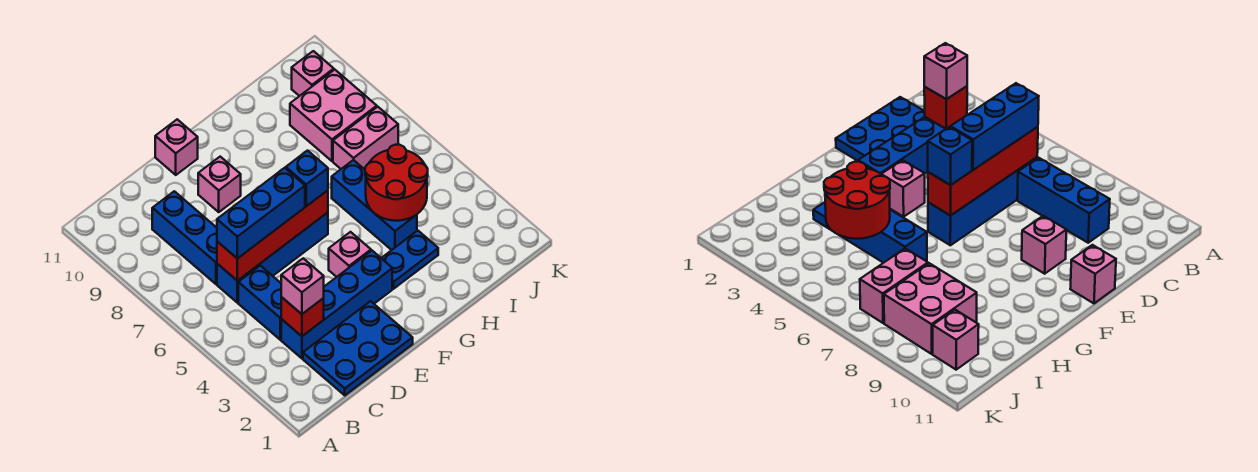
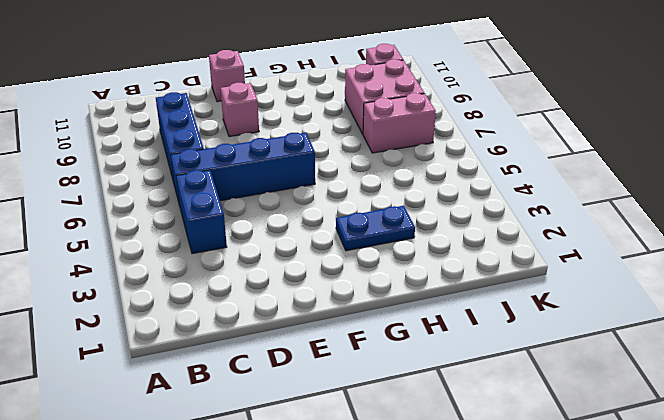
none -> blue 2x3 plate [303,301,413,395]
none -> blue 1x4 brick [281,251,392,358]
none -> pink 1x1 brick [329,232,371,277]

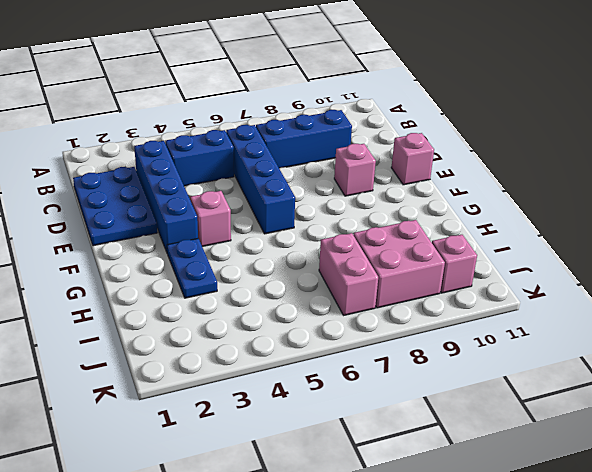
none -> blue 1x3 brick [332,160,417,250]
none -> red 1x1 brick [281,297,324,336]
none -> red 1x4 brick [217,190,328,281]

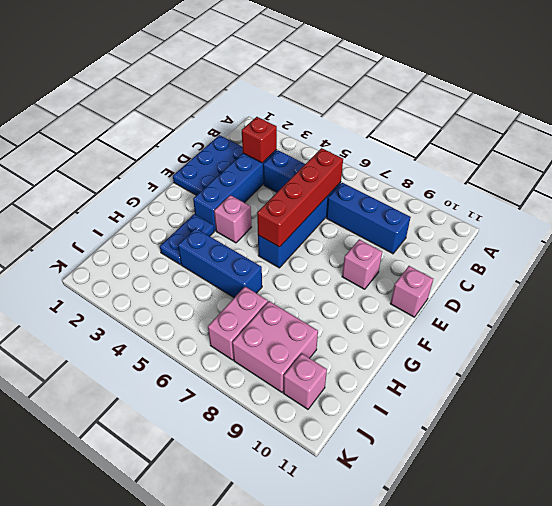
none -> red 2x2 round brick [365,145,428,221]
none -> pink 1x1 brick [281,258,324,314]
none -> blue 1x3 brick [217,168,305,259]

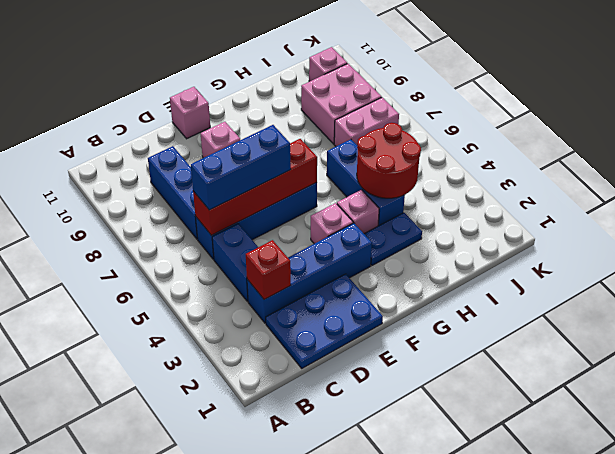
pink 1x1 brick [337,190,379,233] -> pink 1x1 brick moved to [281,258,324,314]
none -> blue 1x1 brick [286,151,328,206]

